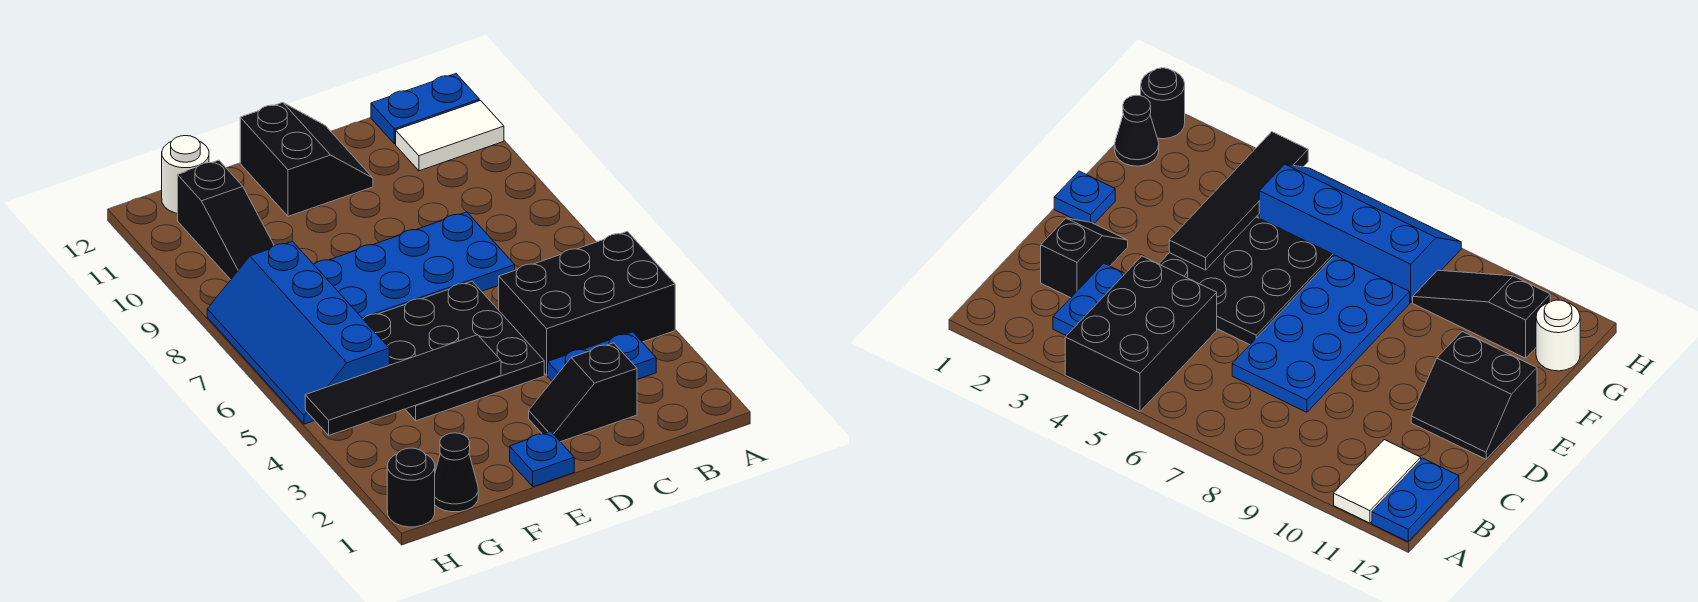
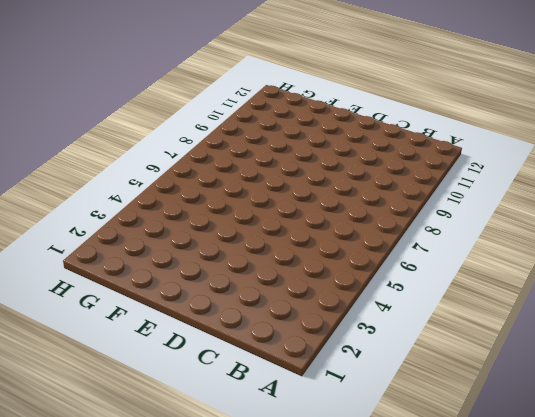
none -> black 2x3 brick [499,231,675,375]
none -> white 1x2 tile [396,101,504,171]
none -> blue 1x2 plate [371,74,479,144]

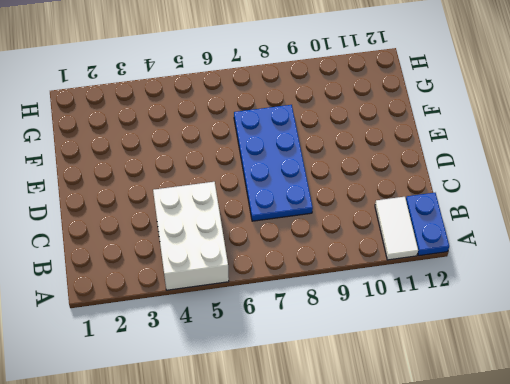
white 2x3 brick [153,182,229,290] -> black 2x3 brick [499,231,675,375]
none -> blue 1x2 plate [548,332,656,381]
none -> black 1x2 slope [529,343,637,442]
none -> black 3x3 plate [363,281,544,421]

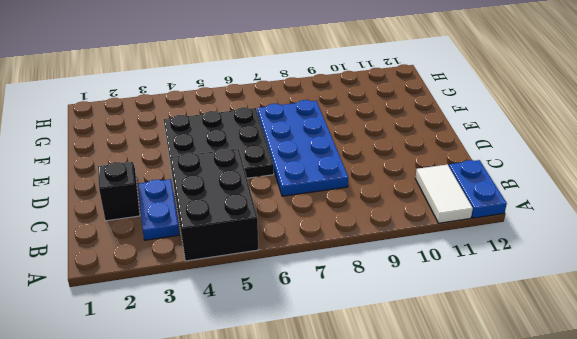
none -> black 2x2 slope [240,102,373,216]
none -> blue 1x1 plate [510,432,574,487]
none -> black 1x1 cone [435,433,478,512]

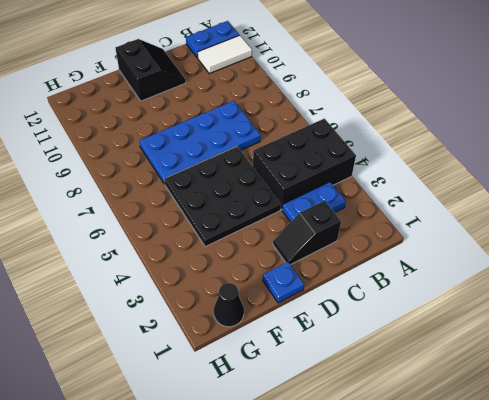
none -> blue 2x4 slope [207,241,389,424]
none -> black 1x3 slope [178,160,274,280]
none -> white 1x1 round brick [162,136,209,214]

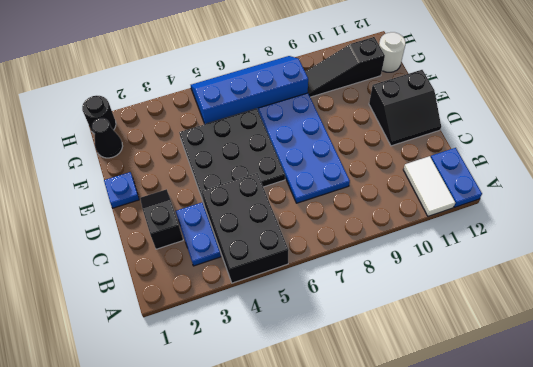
none -> black 1x4 tile [305,335,501,435]

